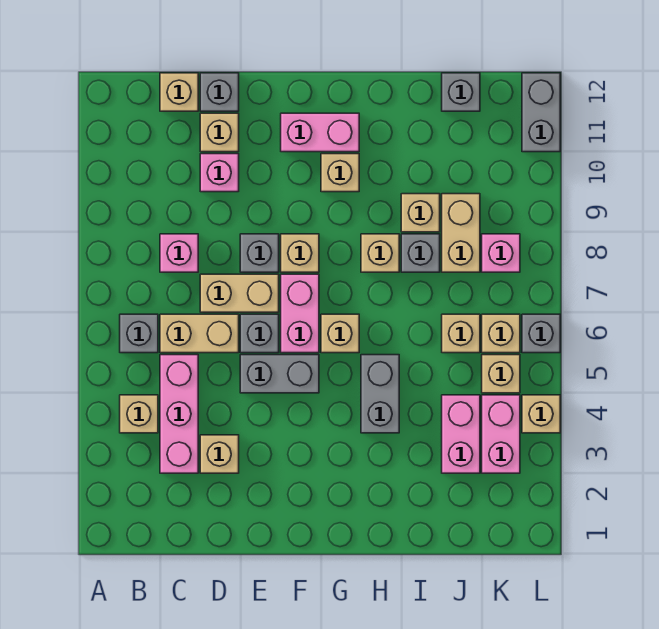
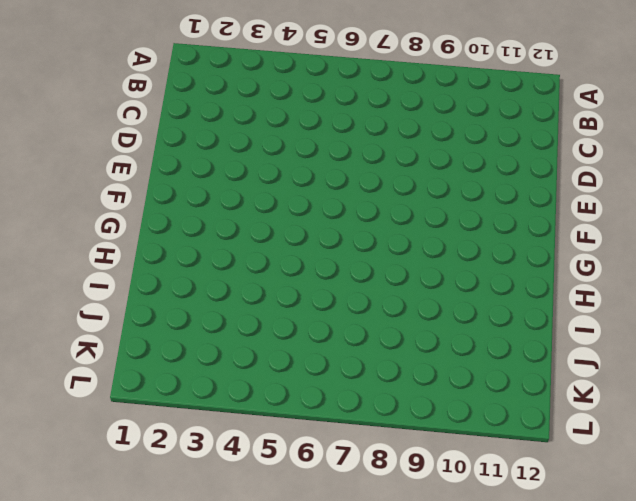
none -> tan 1x1 brick [120,395,158,433]
none -> grey 1x1 brick [120,314,158,353]
none -> pink 1x3 brick [160,355,198,473]
none -> tan 1x2 brick [160,314,239,353]

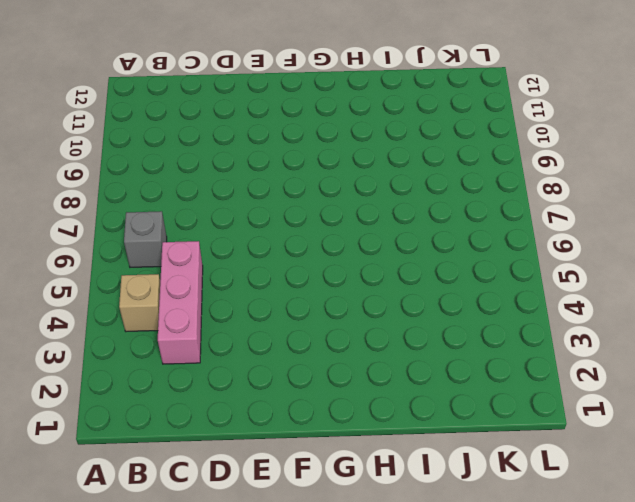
none -> tan 1x2 brick [160,314,239,353]
none -> pink 1x1 brick [160,234,198,272]
none -> tan 1x1 brick [160,73,198,111]
none -> tan 1x1 brick [200,435,239,473]

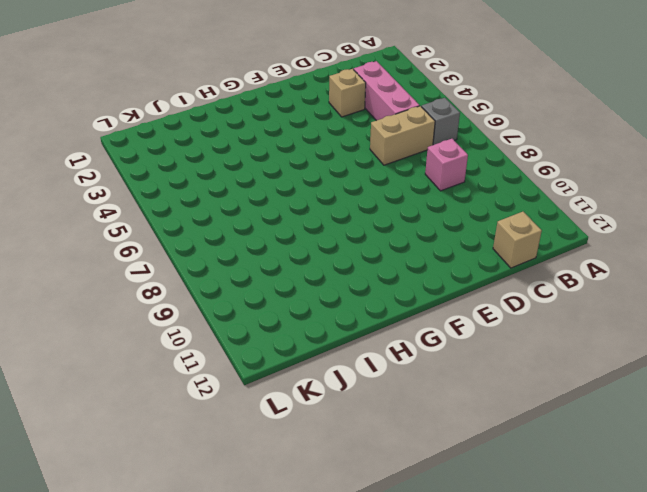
none -> tan 1x1 brick [120,395,158,433]
none -> tan 1x2 brick [200,274,279,312]
none -> pink 1x1 brick [200,154,239,192]
none -> tan 1x1 brick [200,113,239,152]

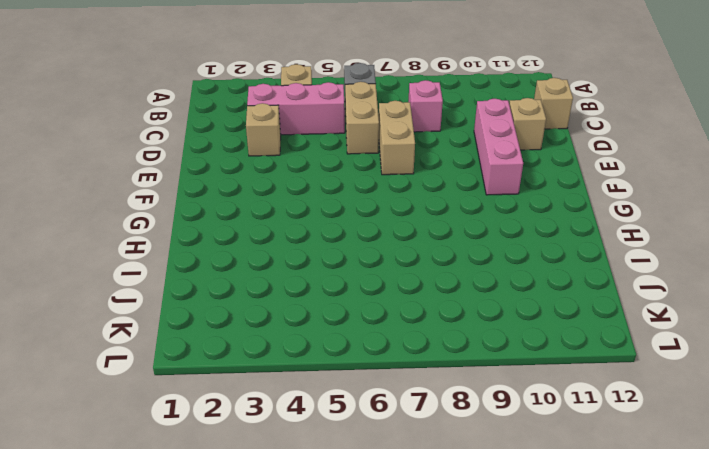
pink 1x3 brick [474,99,523,195] -> pink 1x1 brick [200,154,239,192]
none -> grey 1x1 brick [200,73,239,111]
none -> grey 1x2 brick [240,355,319,393]
none -> grey 1x1 brick [240,314,279,353]
none -> grey 1x1 brick [240,234,279,272]

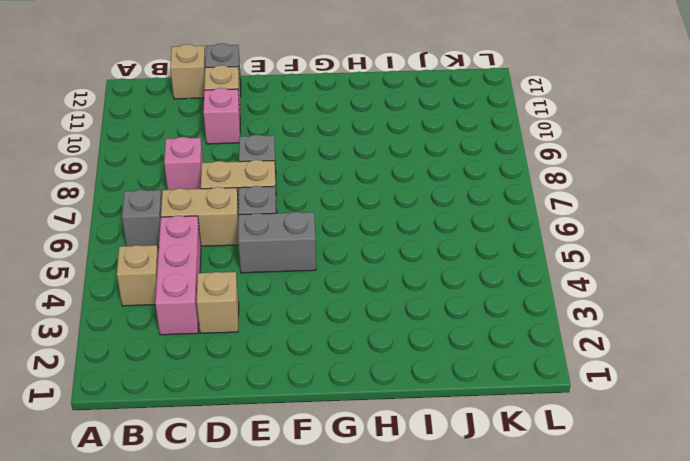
none -> pink 1x2 brick [281,274,319,353]
none -> tan 1x1 brick [281,234,319,272]
none -> pink 1x2 brick [281,113,359,152]
none -> tan 1x1 brick [321,314,359,353]

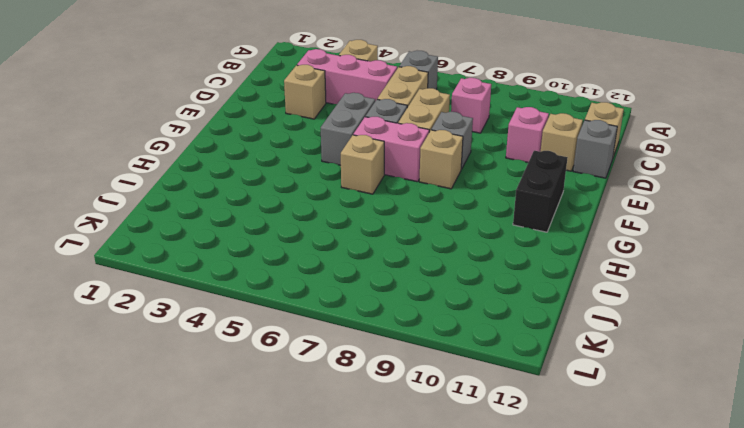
black 1x2 brick [513,151,568,232] -> pink 1x2 brick [281,113,359,152]
none -> tan 1x1 brick [321,154,359,192]
none -> grey 1x2 brick [361,355,399,433]
none -> tan 1x1 brick [361,234,399,272]
none -> grey 1x1 brick [401,234,440,272]

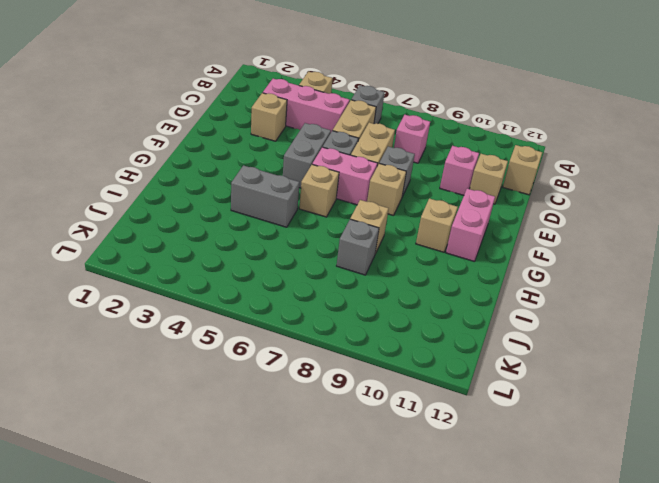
none -> grey 1x1 brick [200,73,239,111]
none -> tan 1x1 brick [401,194,440,232]
none -> pink 1x2 brick [442,395,480,473]
none -> tan 1x1 brick [442,314,480,353]

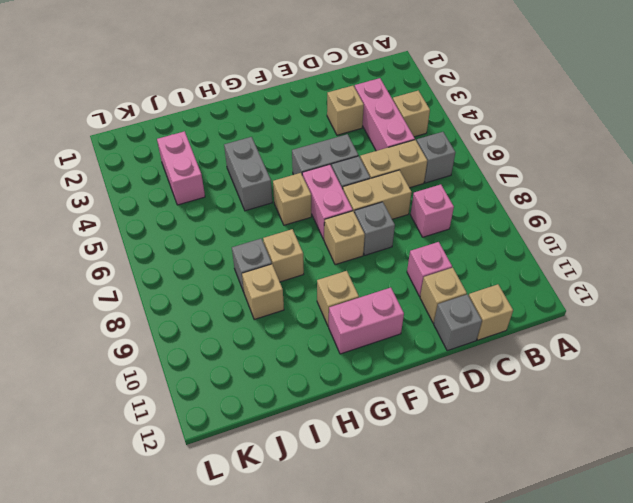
none -> tan 1x1 brick [442,314,480,353]
none -> tan 1x2 brick [442,194,480,272]
none -> grey 1x1 brick [442,73,480,111]
none -> pink 1x2 brick [482,395,520,473]

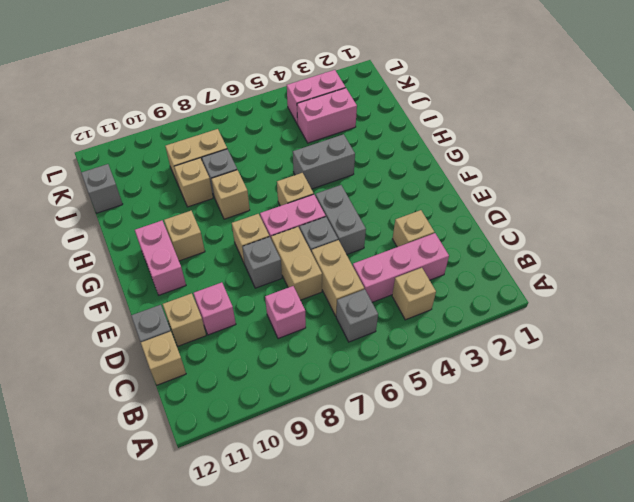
none -> tan 1x1 brick [442,314,480,353]
none -> tan 1x1 brick [482,355,520,393]
none -> tan 1x1 brick [482,314,520,353]
none -> pink 1x1 brick [482,234,520,272]

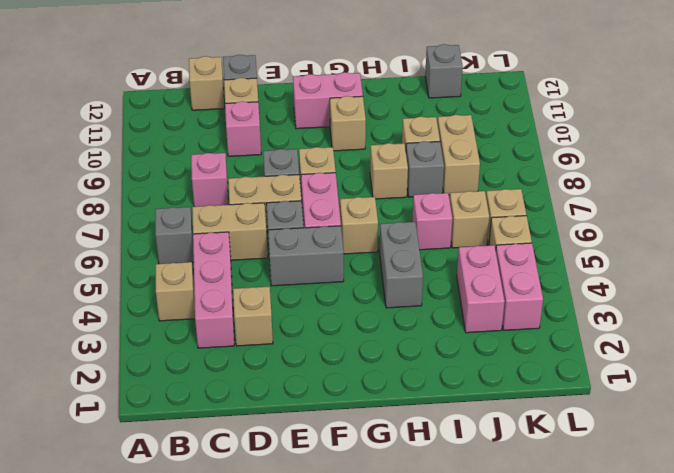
pink 1x1 brick [412,193,452,250] -> pink 1x1 brick moved to [482,234,520,272]
none -> tan 1x1 brick [522,395,560,433]
none -> grey 1x1 brick [522,314,560,353]
none -> grey 1x2 brick [522,73,560,152]

